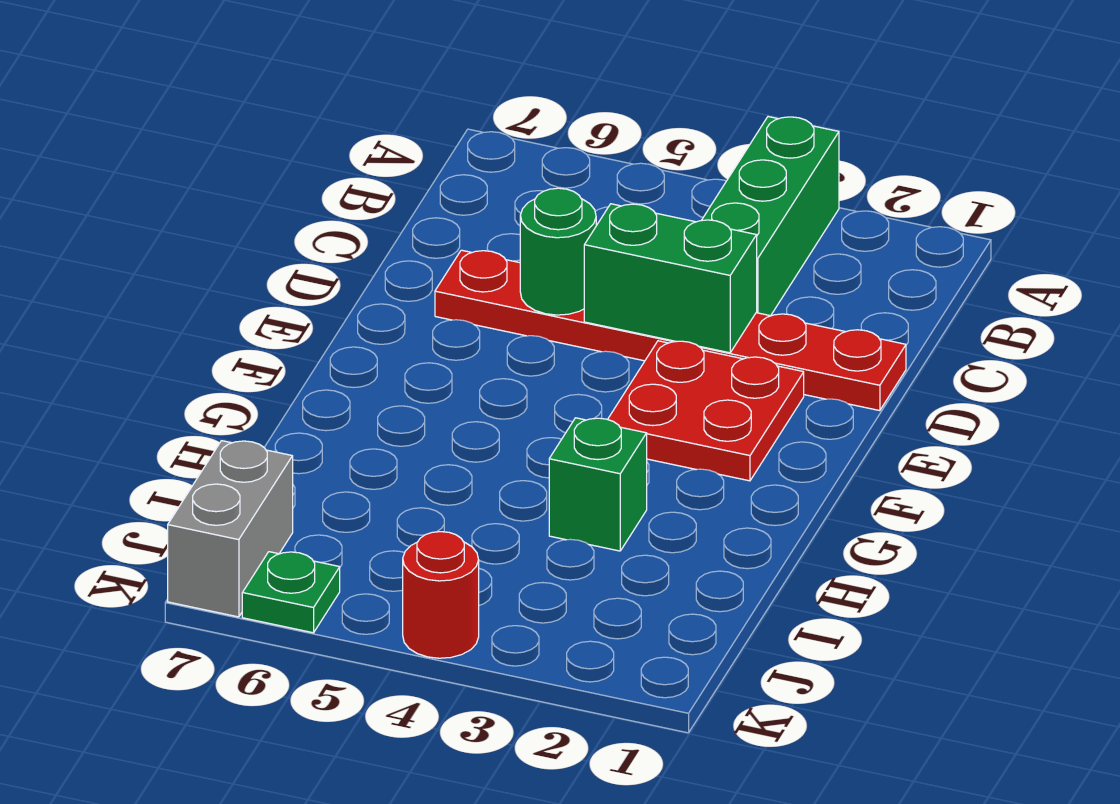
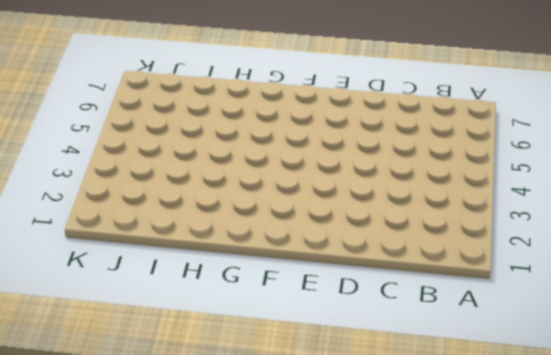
none -> green 1x3 brick [701,117,839,316]
none -> red 1x6 plate [435,250,906,411]

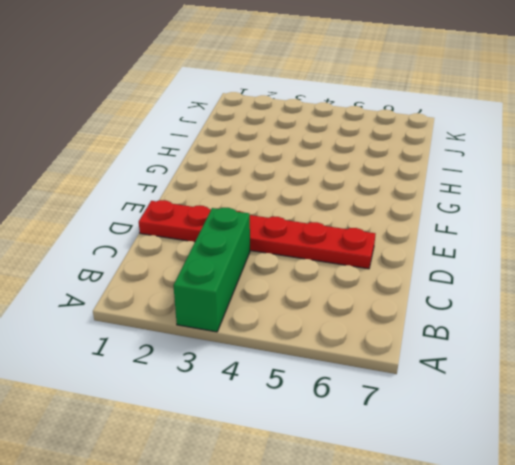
none -> red 2x2 plate [608,341,804,481]
none -> green 1x1 brick [549,418,647,551]

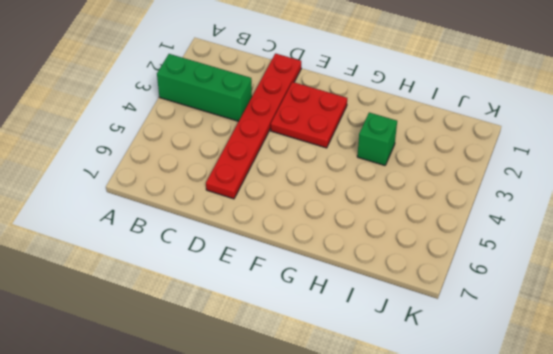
none -> grey 1x2 brick [168,441,293,617]
none -> red 1x1 round brick [403,532,479,658]

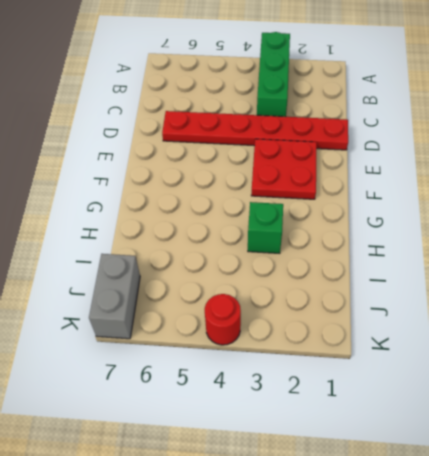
none -> green 1x1 plate [242,552,340,633]
none -> green 1x2 brick [584,204,757,353]

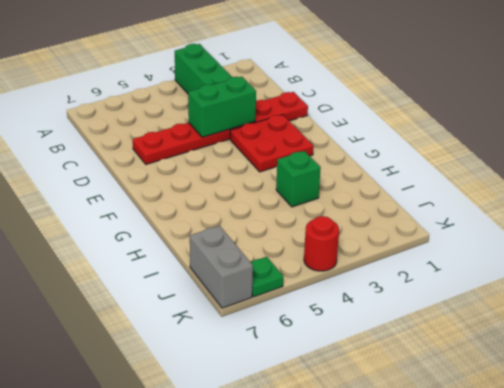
none -> green 1x1 round brick [520,188,596,315]

